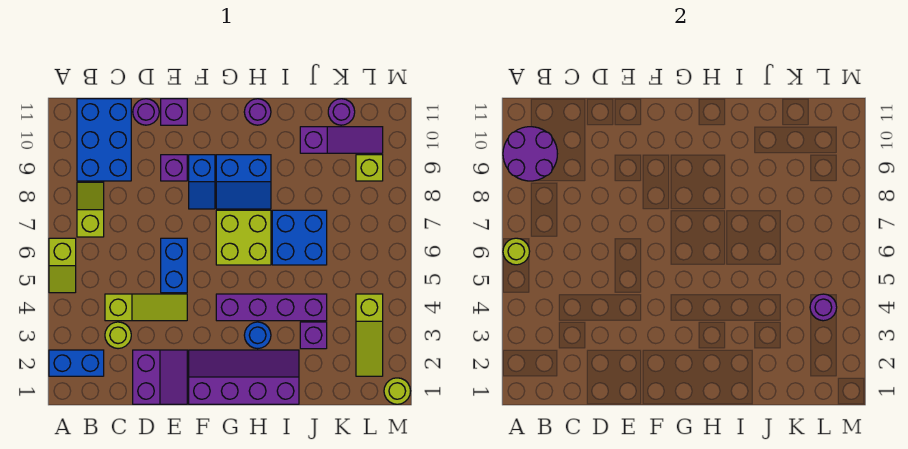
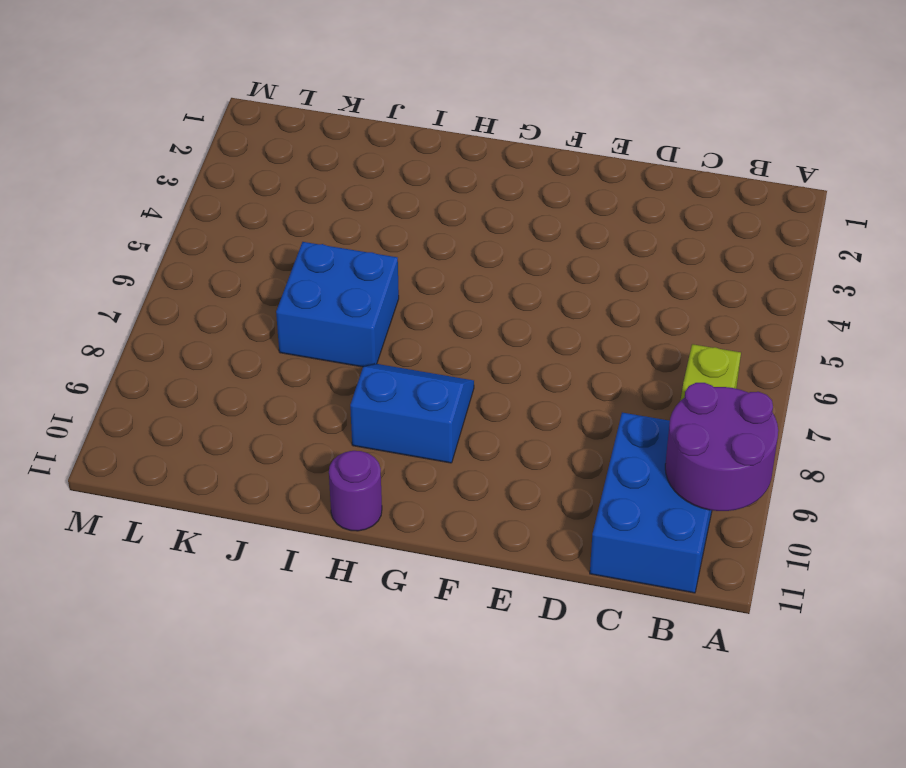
none -> blue 1x2 brick [49,350,104,376]
none -> lime 1x2 slope [49,238,76,293]
none -> lime 1x1 round brick [105,322,131,349]

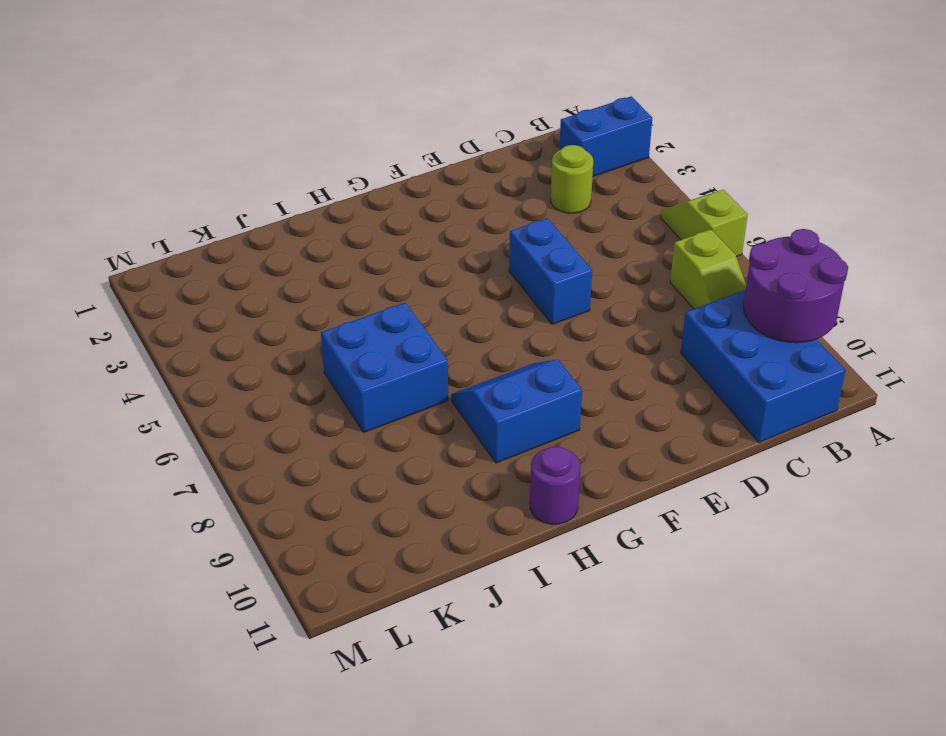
none -> lime 1x3 slope [105,294,187,321]
none -> purple 2x2 slope [133,350,187,404]
none -> purple 1x1 round brick [133,99,159,125]

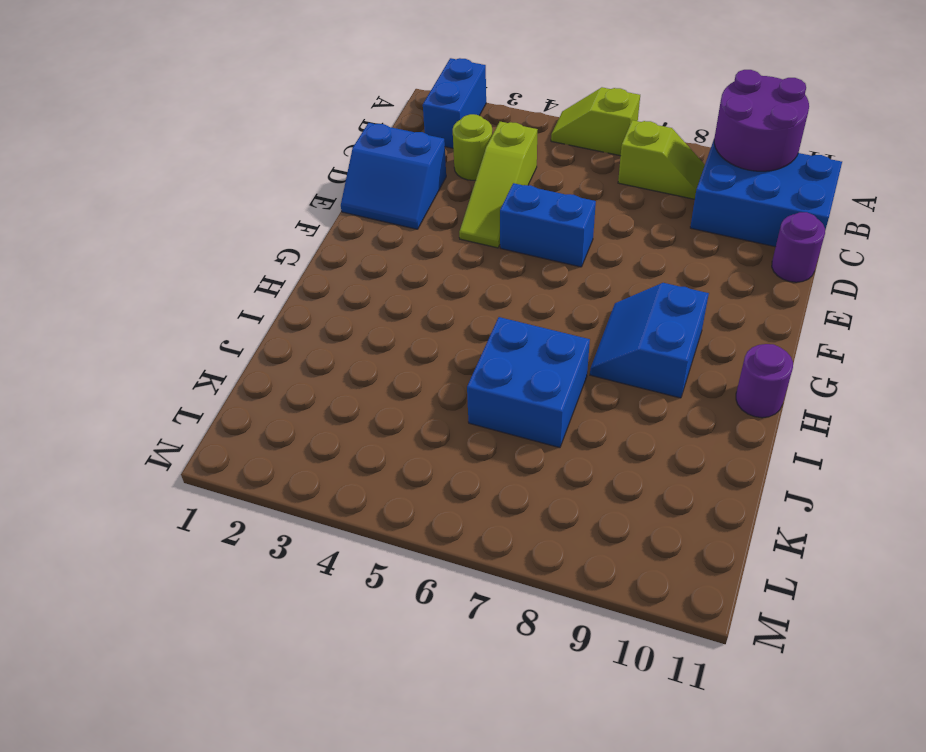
blue 2x2 slope [341,123,446,229] -> purple 2x2 slope [133,350,187,404]
none -> purple 1x1 brick [161,155,187,181]
none -> purple 1x1 brick [161,99,187,125]
none -> purple 2x4 slope [189,350,299,404]

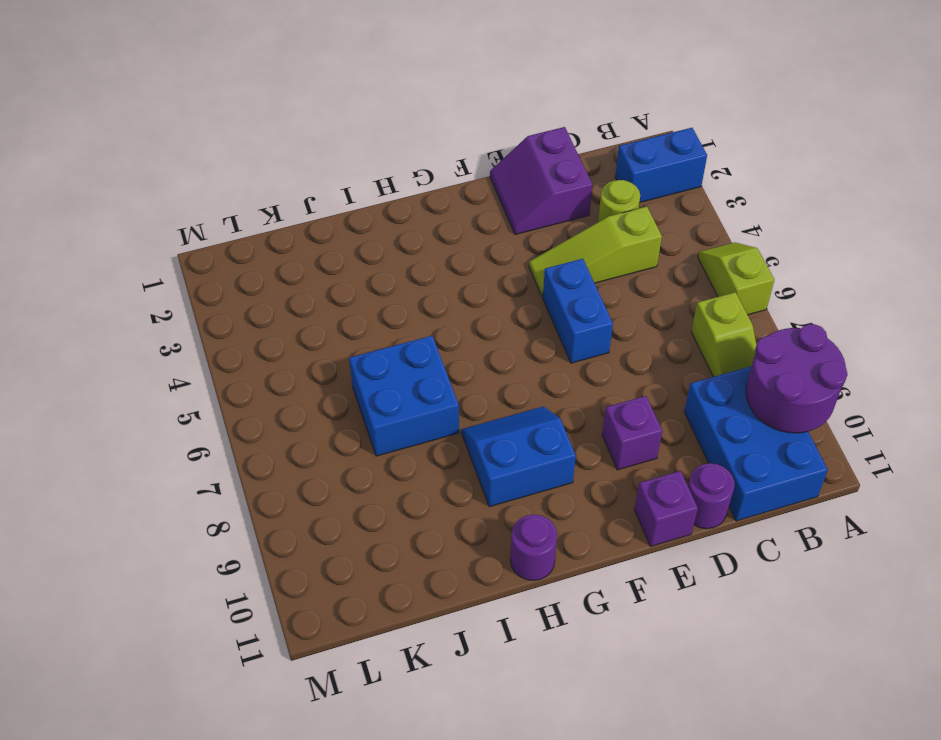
none -> purple 2x4 slope [189,350,299,404]
none -> blue 1x2 slope [189,155,215,209]
none -> purple 1x4 brick [216,294,327,321]

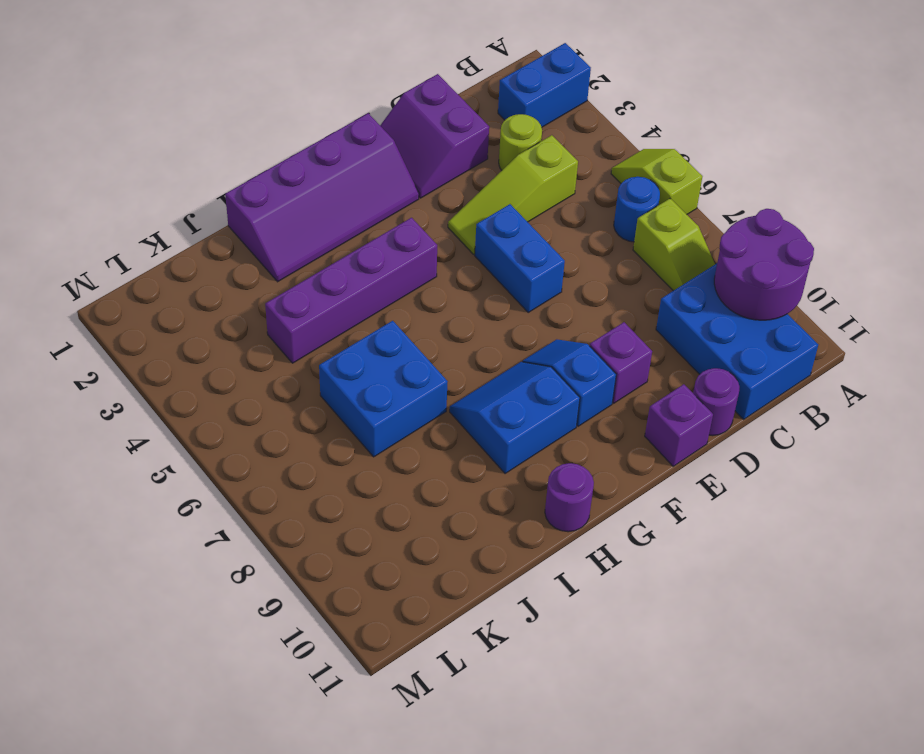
blue 1x1 round brick [614,177,660,242] -> blue 1x1 round brick moved to [244,322,271,349]
none -> lime 2x2 brick [216,210,271,265]
none -> purple 1x1 brick [300,322,327,349]
none -> purple 1x3 slope [300,127,383,153]

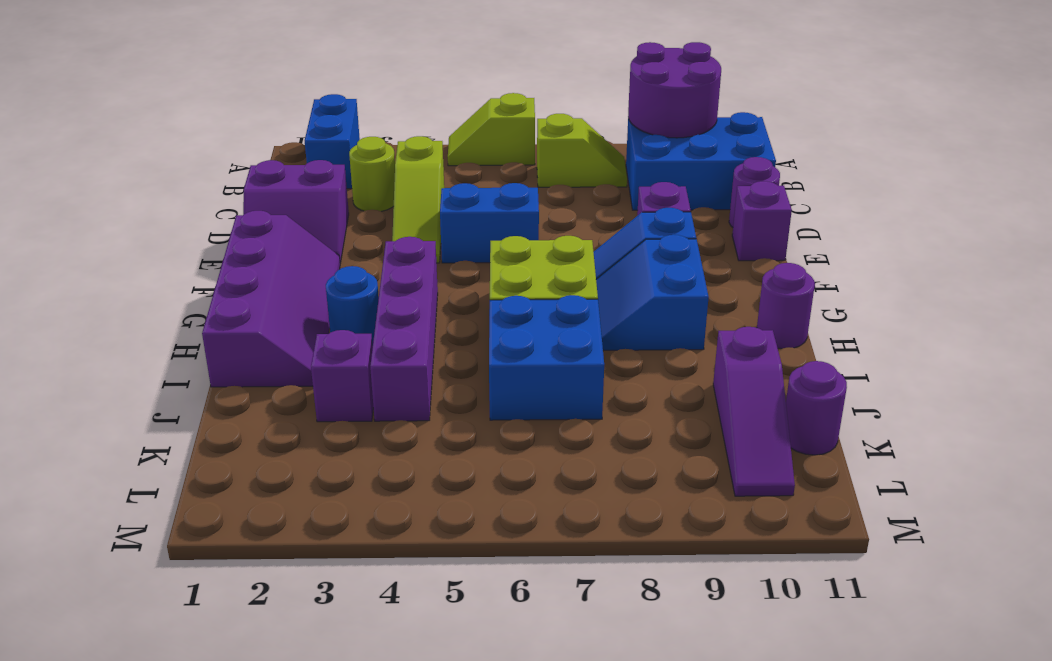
none -> lime 1x3 slope [356,294,383,376]
none -> lime 1x1 brick [356,155,383,181]
none -> lime 1x1 round brick [384,378,410,404]

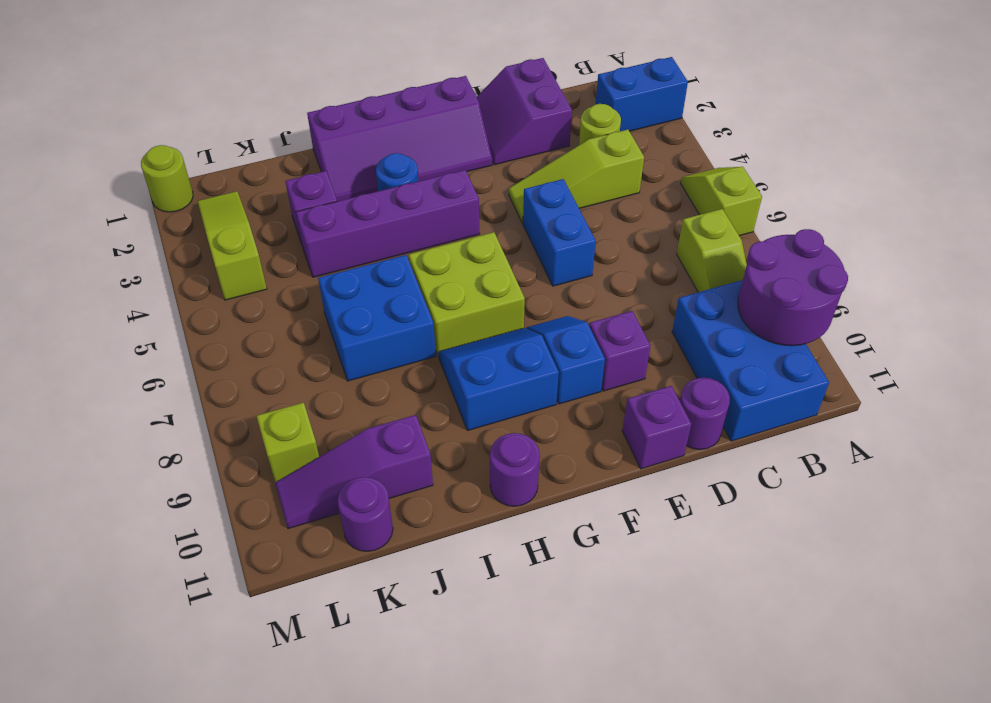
none -> lime 1x1 round brick [503,238,530,265]
none -> purple 1x1 round brick [810,294,837,321]

